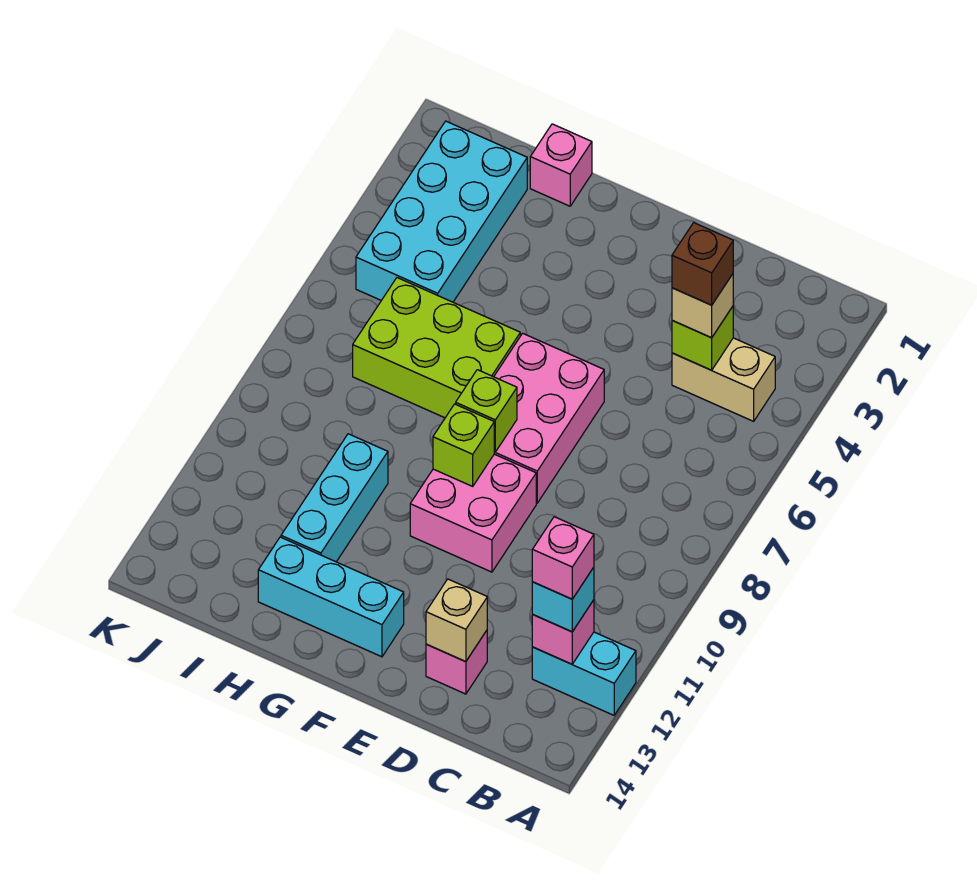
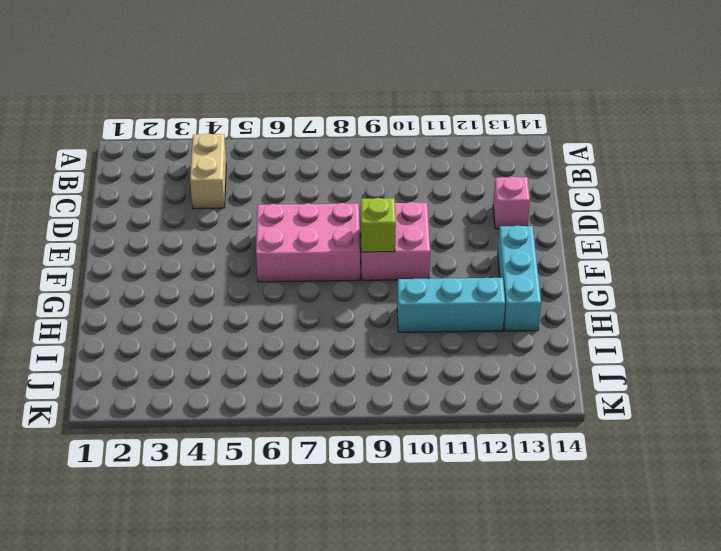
none -> cyan 1x2 brick [532,632,636,715]
none -> lime 2x3 brick [353,278,520,418]
none -> pink 1x1 brick [530,124,592,206]

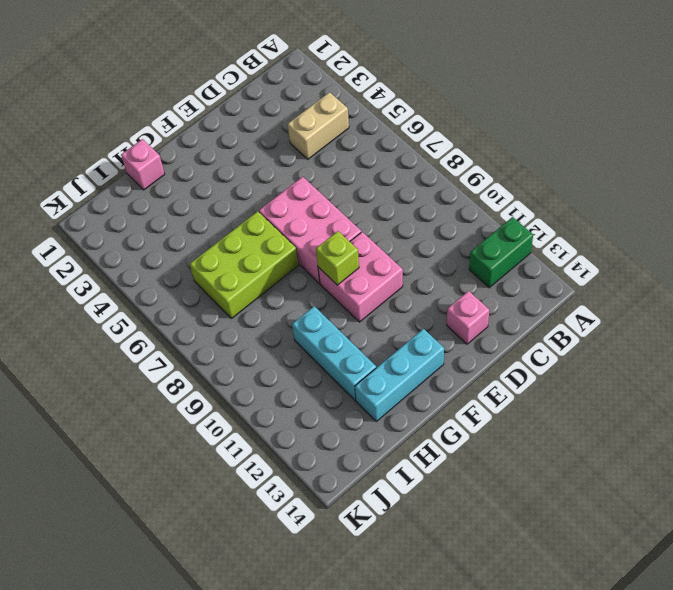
green 1x2 brick [469,217,533,288] -> cyan 1x2 brick [532,632,636,715]
none -> cyan 2x4 brick [356,121,527,302]
none -> pink 1x1 brick [532,600,594,664]
none -> lime 1x1 brick [672,307,733,370]

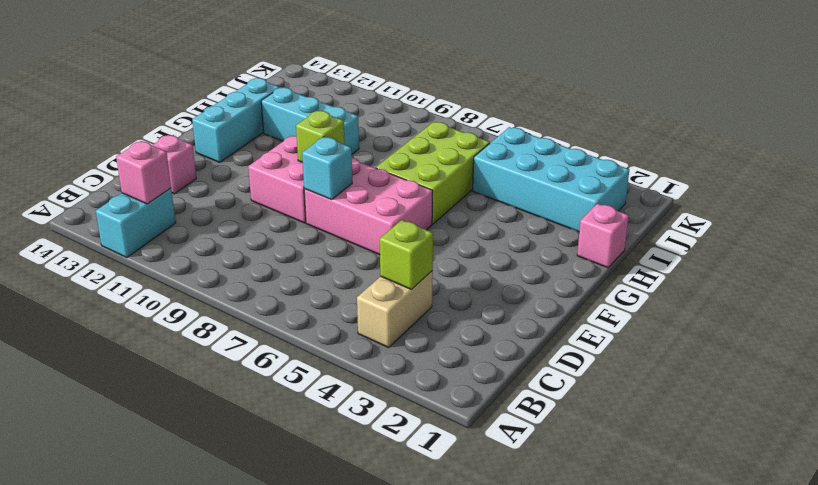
cyan 1x1 brick [302,137,352,200] -> cyan 1x1 brick moved to [532,567,594,632]
none -> tan 1x1 brick [426,579,487,662]
none -> lime 1x1 brick [456,370,517,452]
none -> tan 1x1 brick [672,274,733,338]

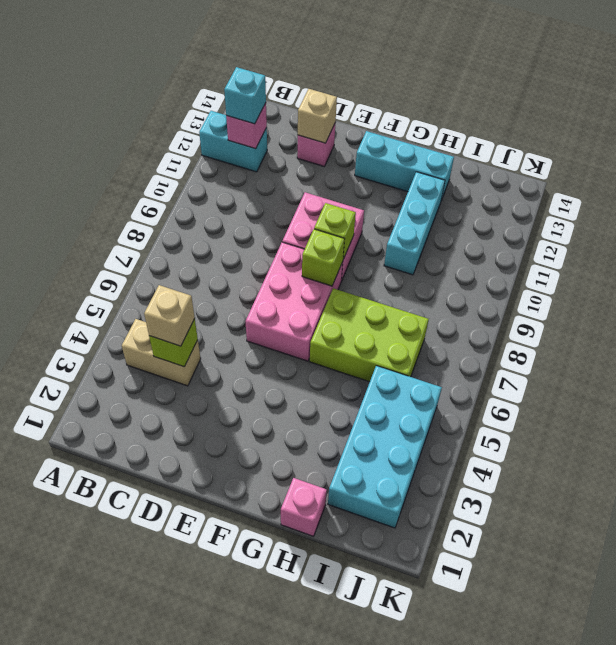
none -> pink 1x1 brick [532,517,594,599]
none -> brown 1x1 brick [672,223,733,305]

